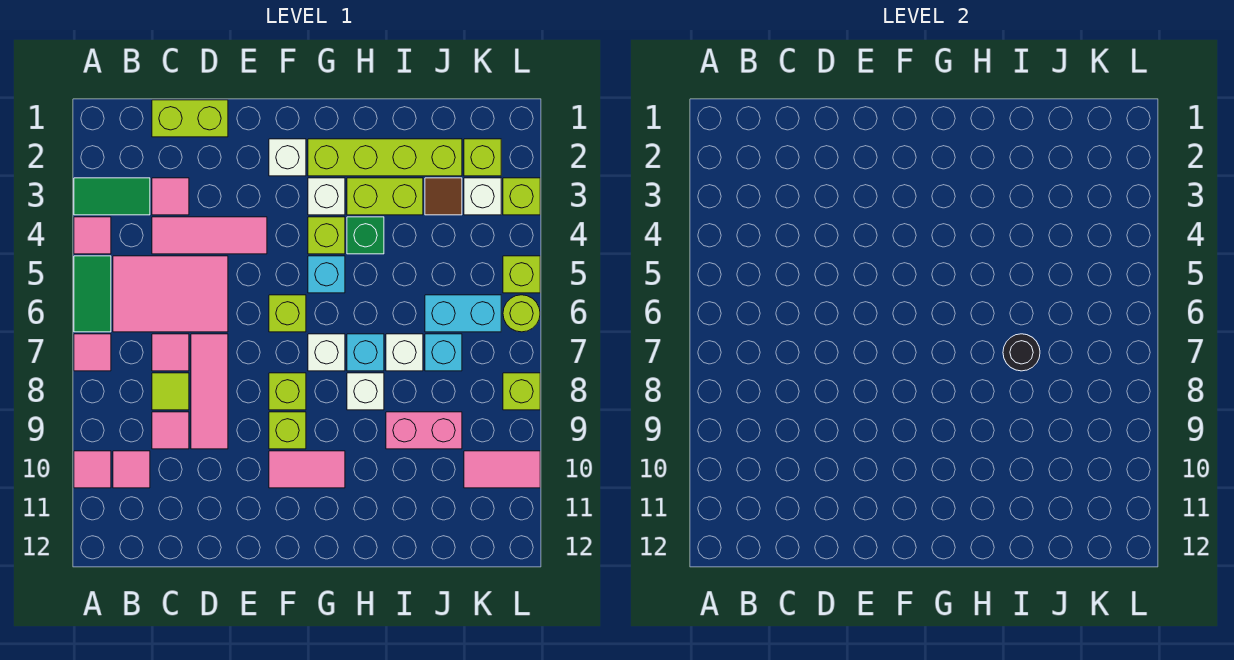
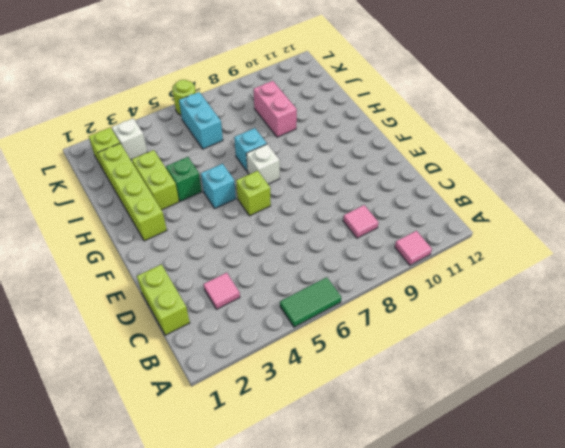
none -> green 1x2 tile [74,178,150,215]
none -> pink 1x1 tile [74,217,111,254]
none -> pink 1x1 tile [74,334,111,371]
none -> pink 2x3 tile [113,256,228,332]

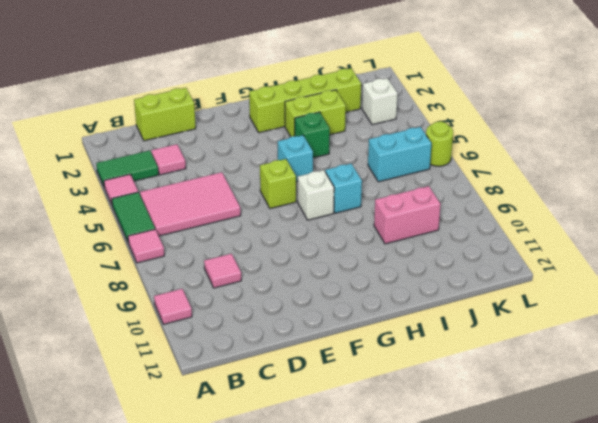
none -> pink 1x1 tile [113,451,150,488]
none -> pink 1x3 tile [152,217,267,254]
none -> pink 1x1 tile [152,334,189,371]
none -> lime 1x1 tile [152,373,189,410]

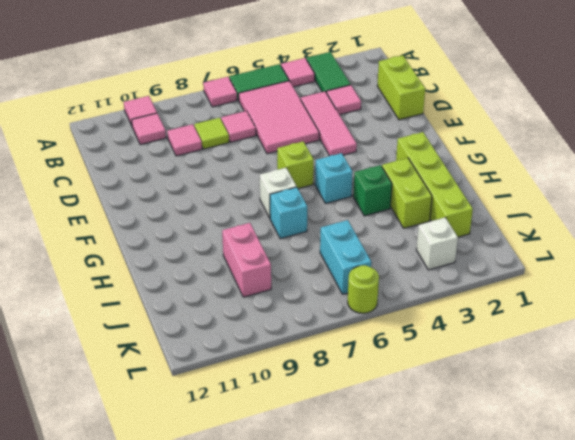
none -> pink 1x3 tile [191,334,228,449]
none -> white 1x1 brick [269,139,306,176]
none -> lime 1x1 brick [269,373,306,410]
none -> lime 1x1 brick [269,412,306,449]

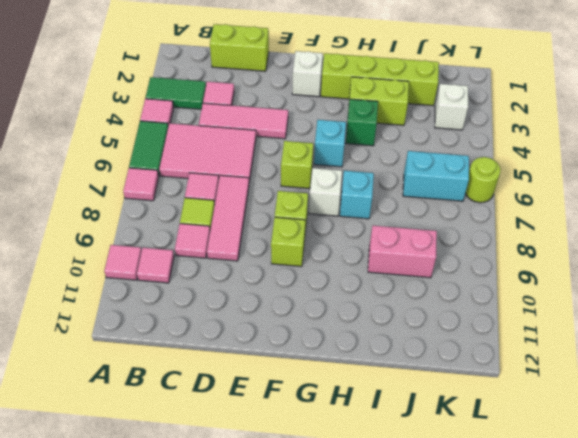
none -> pink 1x2 tile [269,451,345,488]
none -> white 1x1 brick [308,178,345,215]
none -> lime 1x1 brick [308,217,345,254]
none -> white 1x1 brick [347,373,384,410]

